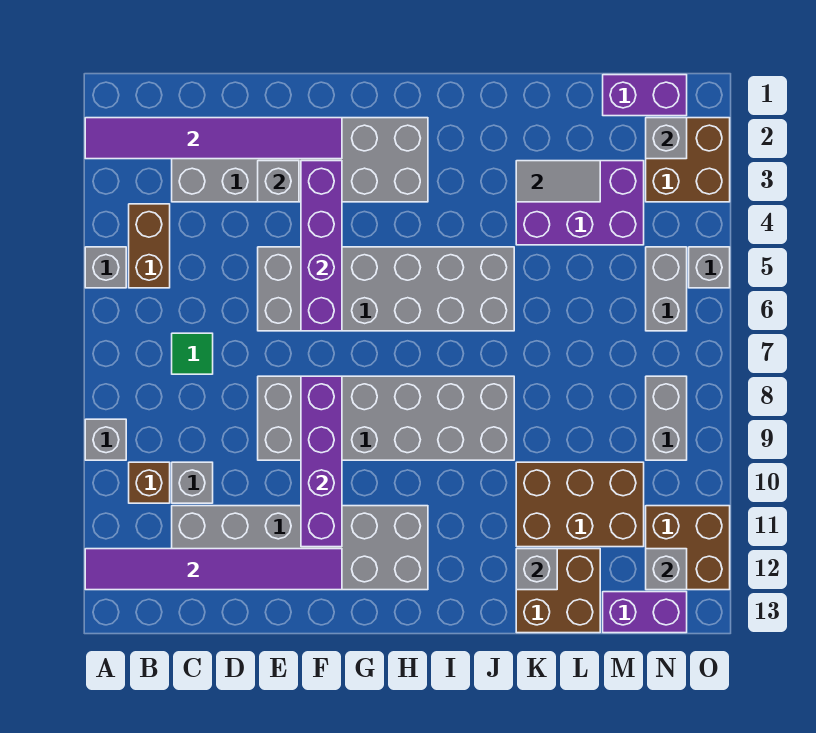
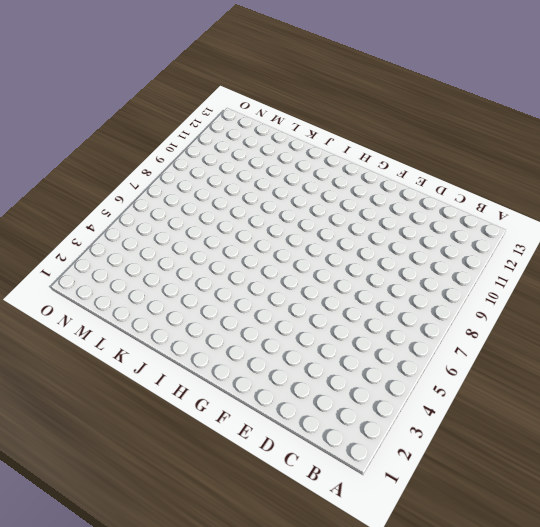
none -> grey 1x1 brick [85,247,126,288]
none -> grey 1x1 brick [85,419,126,460]
none -> brown 1x2 brick [129,204,170,288]

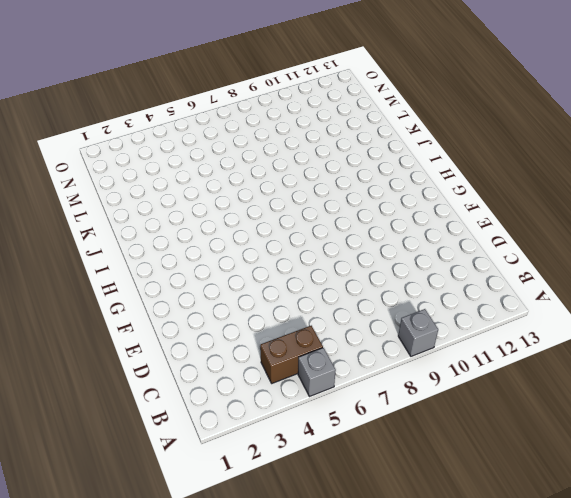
none -> brown 1x1 brick [129,462,170,503]
none -> grey 2x6 brick [172,118,428,202]
none -> green 1x1 tile [172,333,213,374]

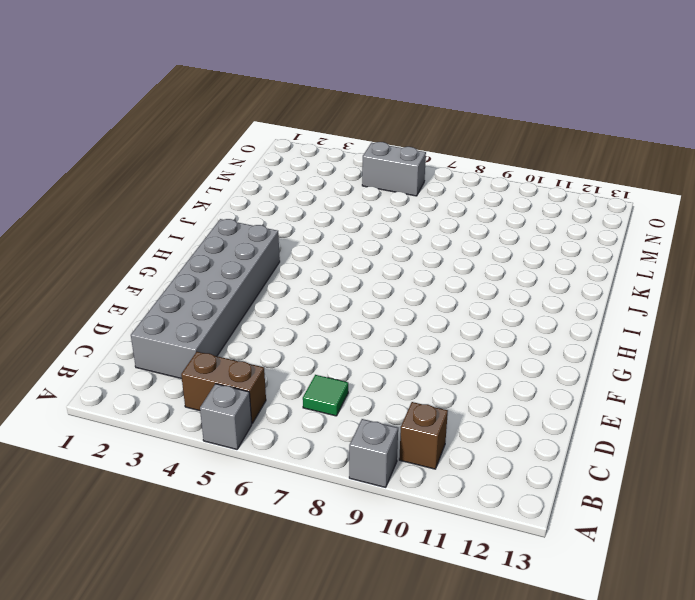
none -> grey 1x1 brick [172,462,213,503]
none -> grey 2x6 brick [172,506,428,590]
none -> grey 2x6 brick [258,247,514,331]

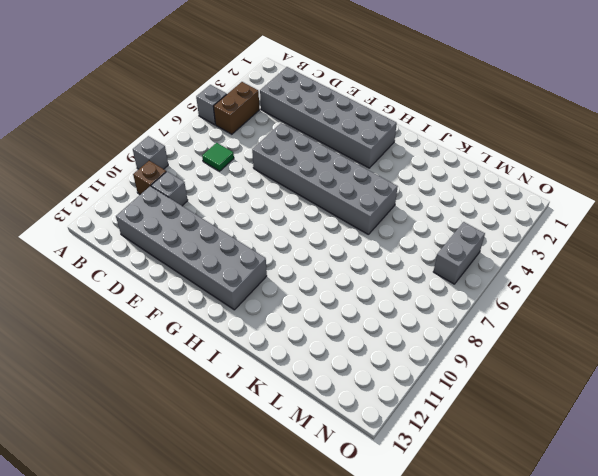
none -> grey 2x6 brick [258,376,514,460]
none -> purple 2x3 brick [516,161,644,245]
none -> brown 2x3 brick [516,462,644,547]

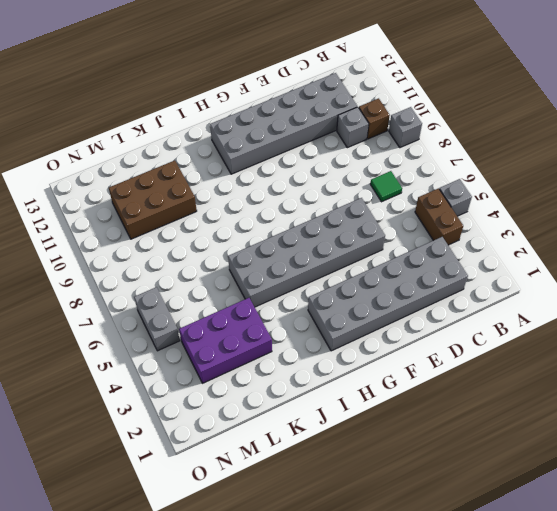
none -> grey 2x6 brick [258,376,514,460]
none -> brown 2x2 brick [516,549,600,633]
none -> purple 1x2 brick [603,75,687,116]

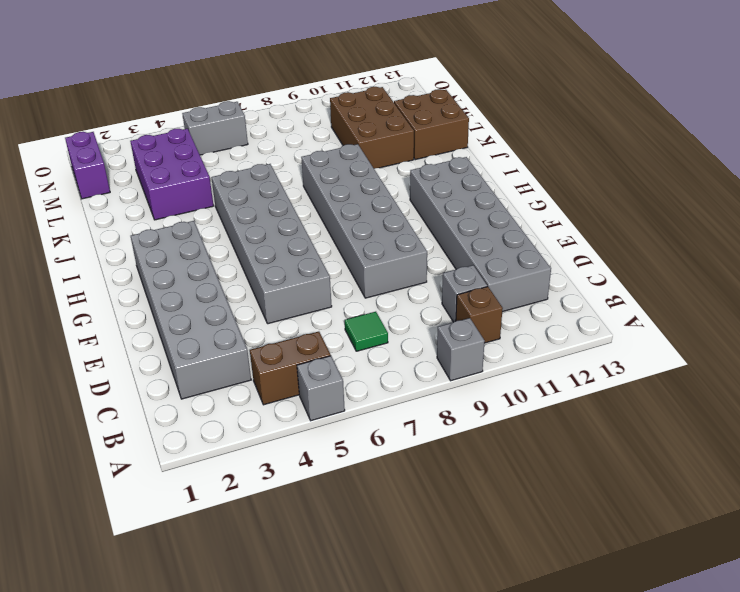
none -> purple 1x2 brick [603,592,687,633]
none -> brown 2x2 brick [646,118,730,202]
none -> grey 1x2 brick [646,376,687,460]

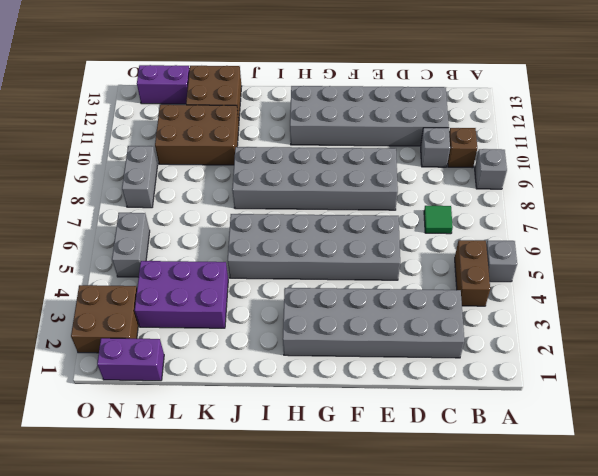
none -> brown 2x2 brick [646,506,730,590]
none -> grey 1x1 brick [689,247,730,288]
none -> purple 1x6 tile [85,118,342,159]

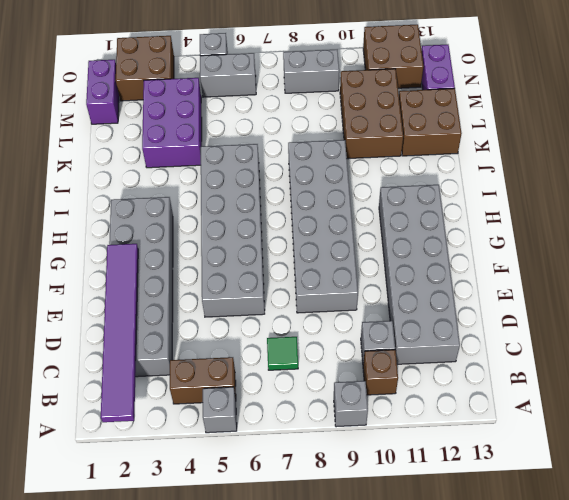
none -> purple 1x6 tile [85,549,342,590]
none -> grey 1x1 brick [258,161,299,202]
none -> purple 1x4 brick [301,161,342,331]

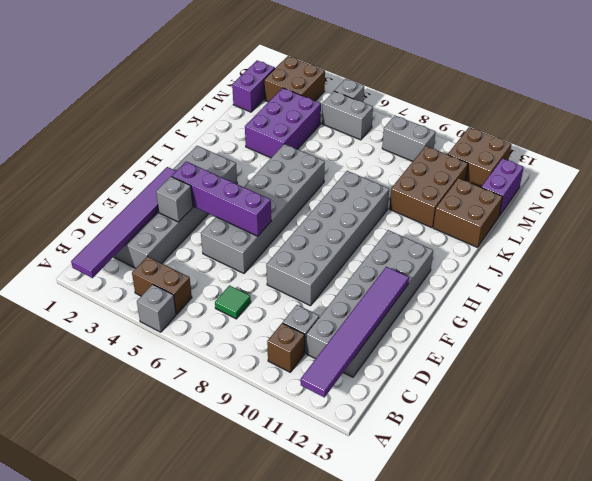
none -> grey 1x1 brick [85,419,126,460]
none -> purple 1x4 brick [301,376,342,547]
none -> grey 1x2 tile [516,161,600,202]

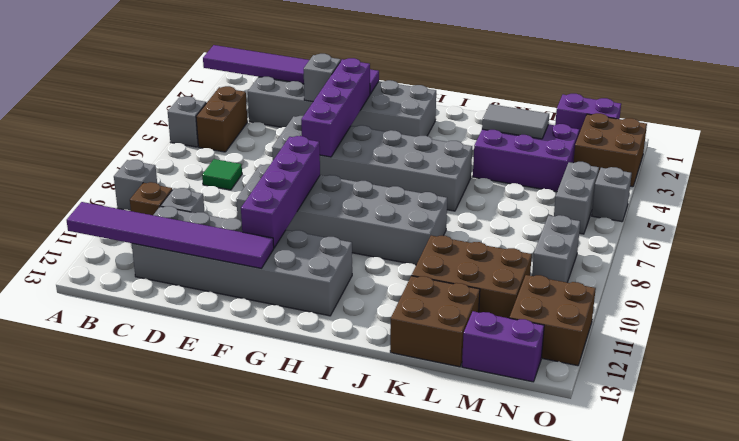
none -> grey 1x1 brick [516,549,557,590]
none -> grey 1x1 brick [646,118,687,159]
none -> grey 1x1 brick [646,549,687,590]

